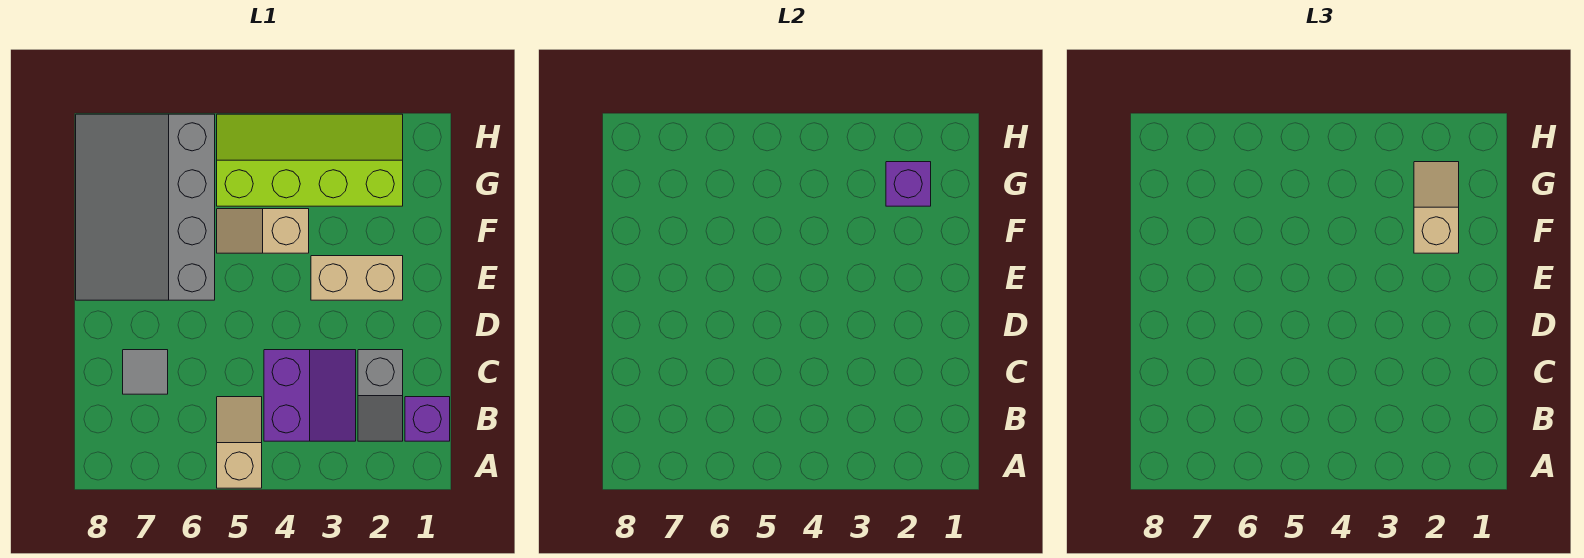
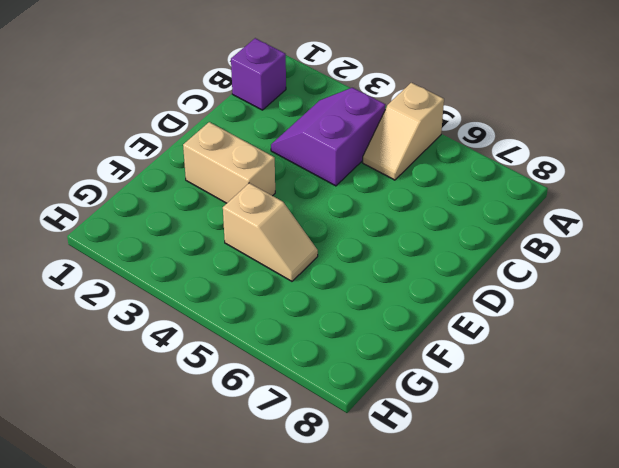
none -> grey 1x2 slope [358,350,403,441]
none -> grey 1x1 tile [123,350,168,394]

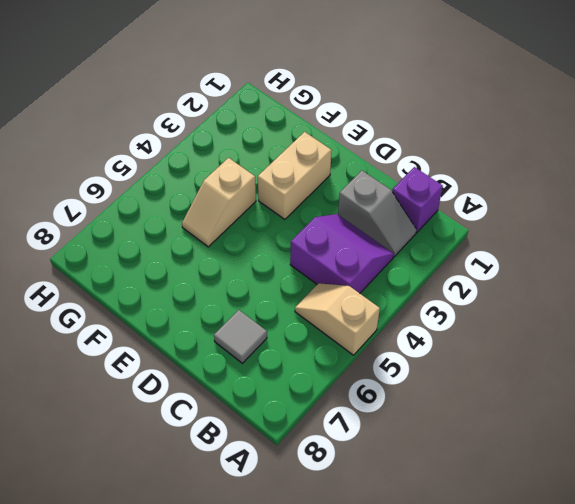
none -> grey 3x4 slope [76,114,215,300]
none -> lime 2x4 slope [217,114,403,206]

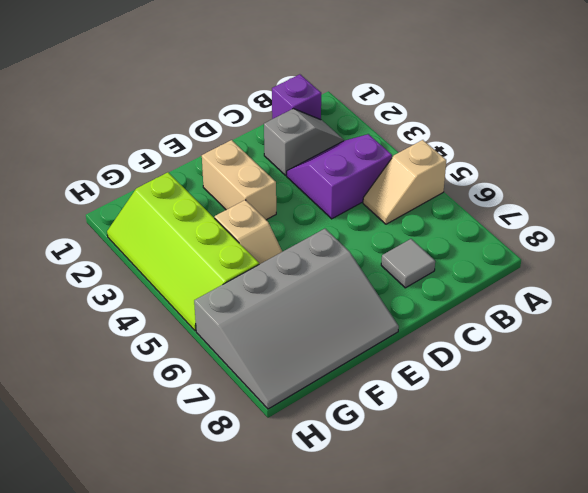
none -> purple 1x1 brick [886,162,931,206]
none -> tan 1x2 slope [1414,162,1459,253]

